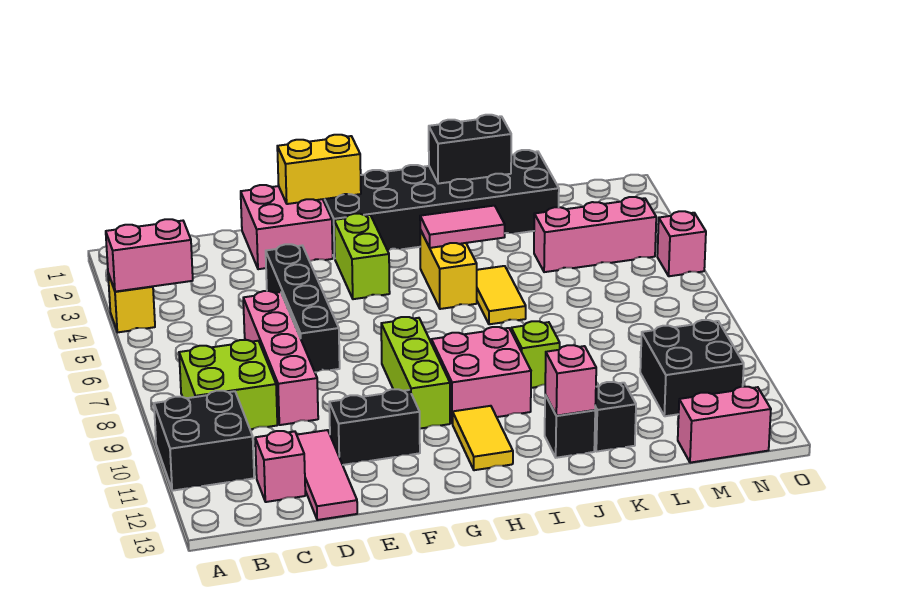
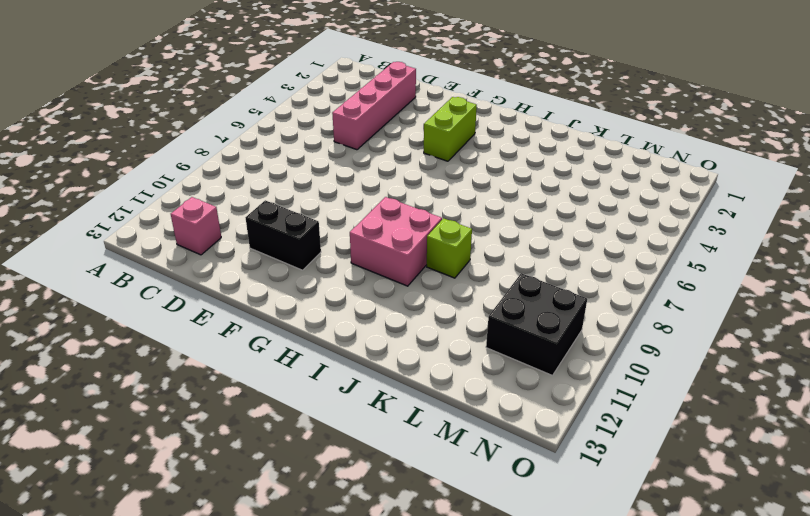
pink 1x4 brick [332,62,416,150] -> pink 1x4 brick moved to [243,291,318,425]
none -> yellow 1x1 brick [108,274,155,332]
none -> black 2x2 brick [154,391,254,491]
none -> lime 2x2 brick [179,340,277,429]

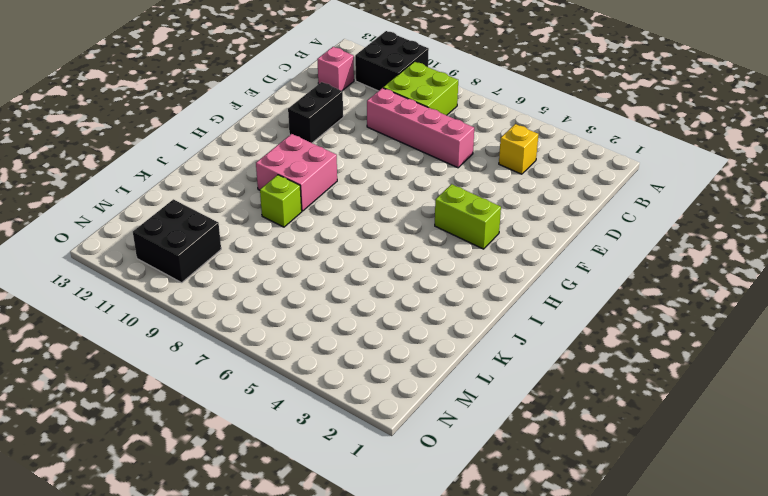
yellow 1x1 brick [499,124,538,174] -> yellow 1x1 brick moved to [108,274,155,332]
none -> pink 1x3 tile [297,430,357,520]
none -> pink 2x2 brick [241,185,333,269]
none -> black 1x4 brick [266,244,340,372]

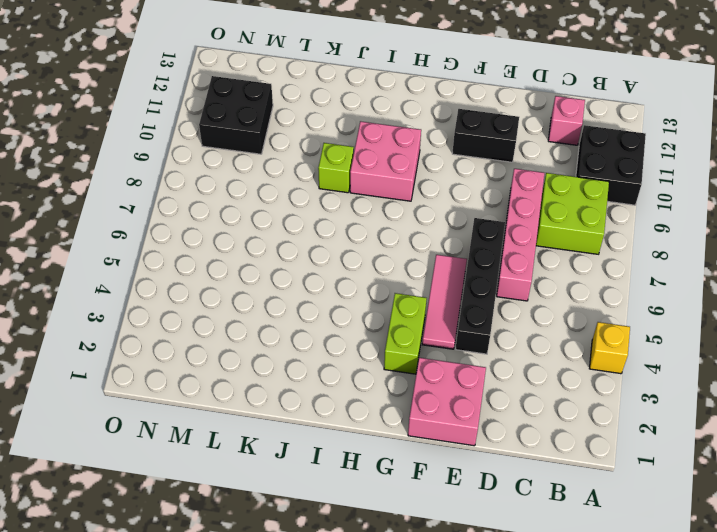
pink 1x3 tile [422,255,467,349] -> pink 1x3 tile moved to [297,430,357,520]
none -> black 2x6 brick [323,150,559,258]
none -> lime 1x3 brick [381,317,450,429]
none -> yellow 1x2 tile [453,406,513,470]

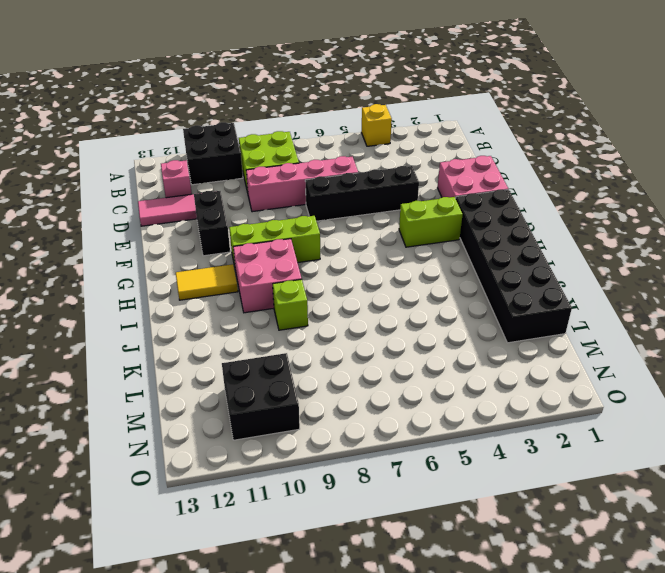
none -> yellow 1x2 brick [420,230,477,309]
none -> yellow 1x2 tile [477,266,526,324]
none -> black 1x1 brick [545,395,595,458]

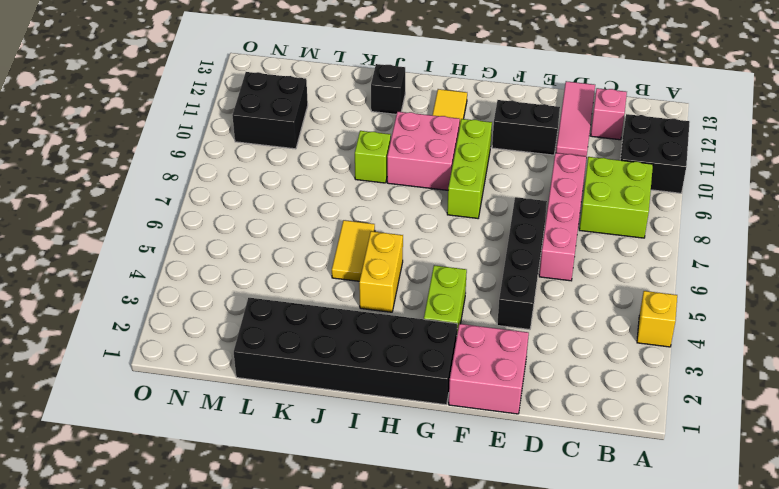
none -> black 1x1 brick [594,382,636,452]
none -> pink 1x3 brick [534,197,656,272]
none -> pink 1x2 brick [678,387,771,463]

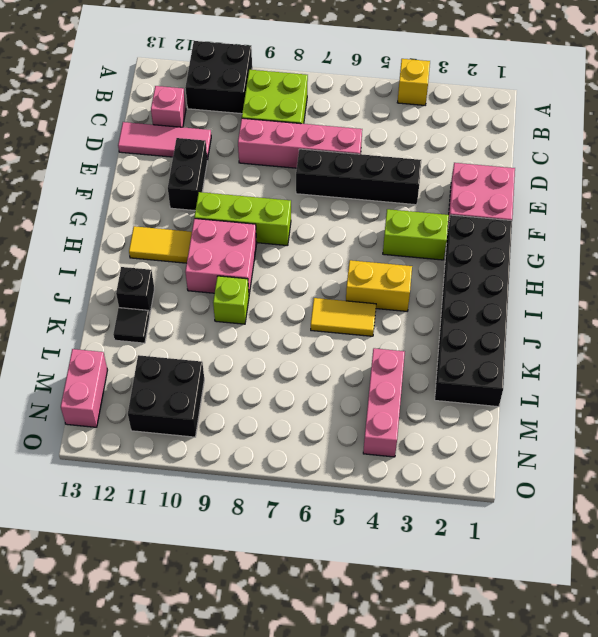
black 1x1 tile [113,308,150,343] -> black 1x1 brick [594,382,636,452]
none -> pink 1x1 brick [657,211,706,276]
none -> pink 1x2 brick [106,219,193,292]
none -> yellow 1x2 brick [277,135,361,204]

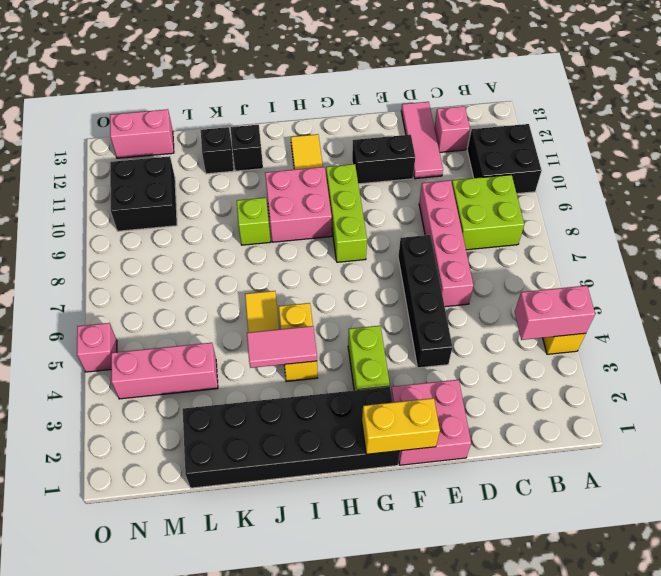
none -> black 1x2 brick [429,115,511,184]
none -> pink 1x1 brick [545,345,596,416]

